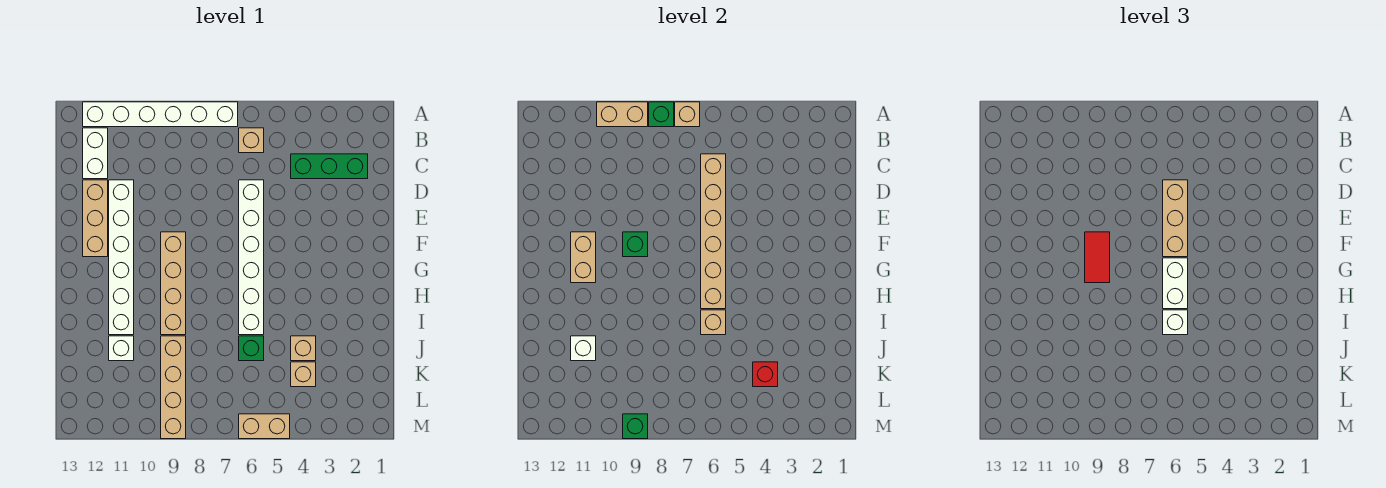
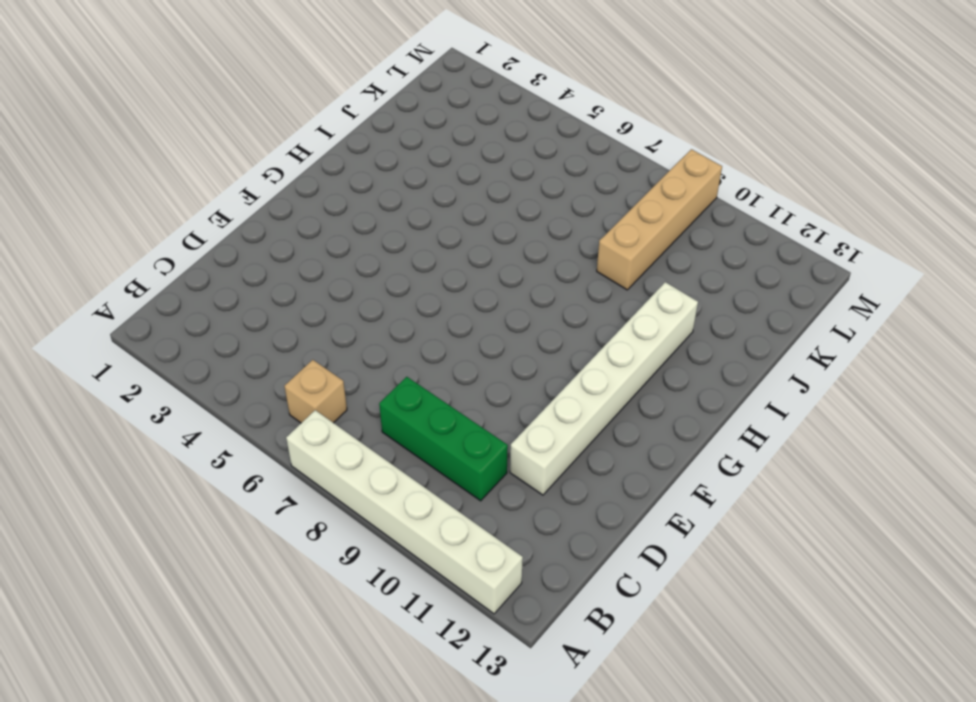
green 1x3 brick [379,377,508,501] -> green 1x3 brick moved to [291,154,368,179]
none -> white 1x2 brick [83,128,108,179]
none -> white 1x6 brick [239,180,264,335]
none -> tan 1x3 brick [83,180,108,257]

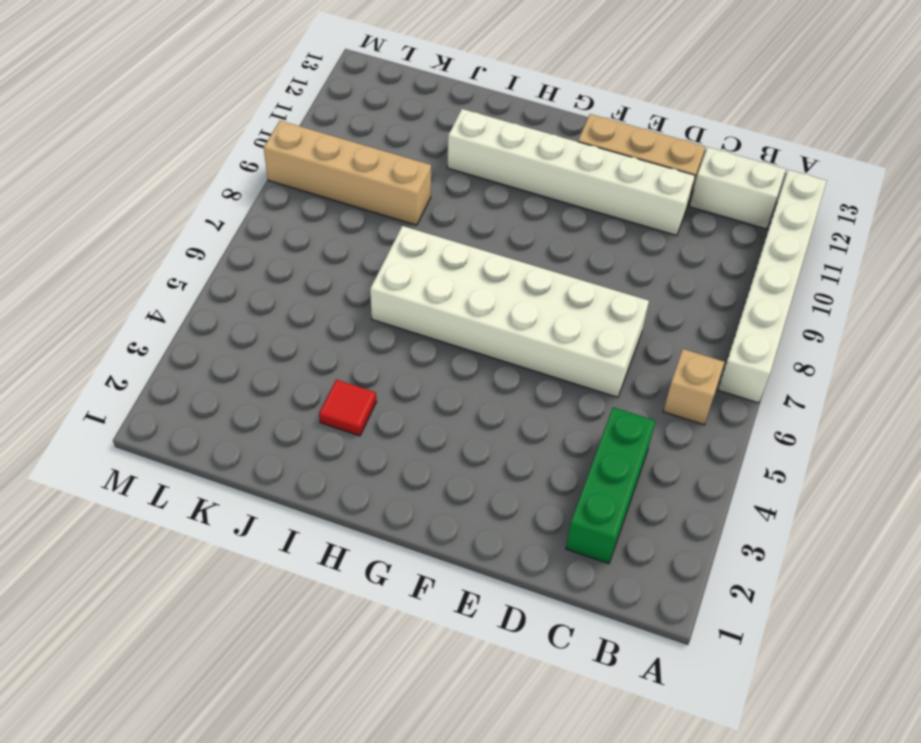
white 2x6 brick [370,226,649,397] -> white 1x6 brick [239,180,264,335]
red 1x1 tile [319,379,377,436] -> none
none -> tan 1x4 brick [161,232,186,335]
none -> tan 1x1 brick [291,336,316,361]
none -> green 1x1 brick [239,336,264,361]

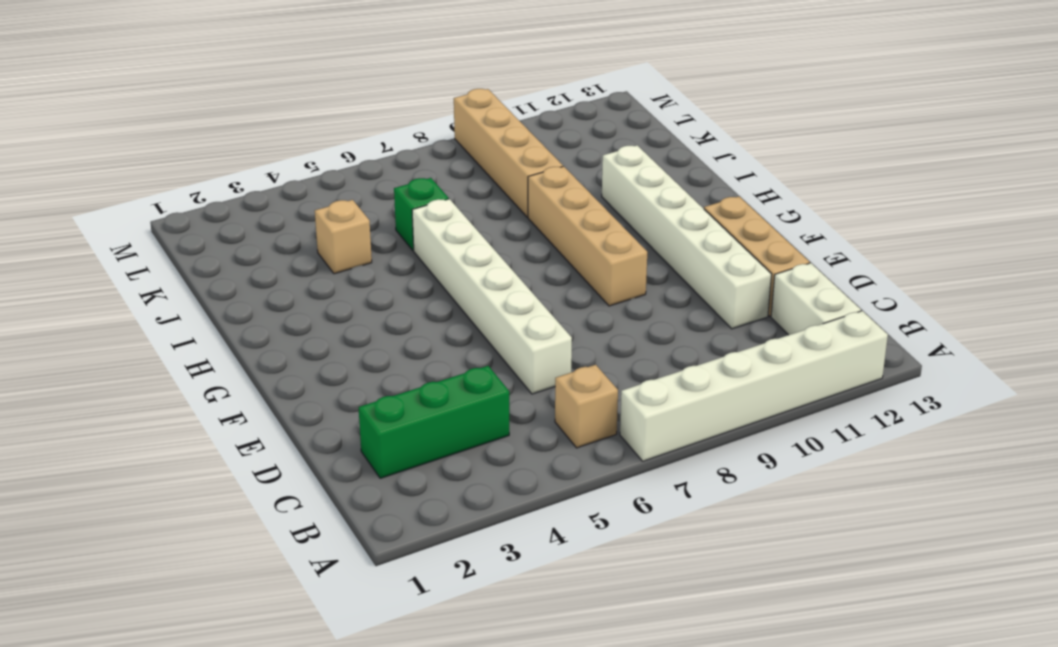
none -> white 1x1 brick [109,336,134,361]
none -> tan 1x1 brick [291,362,316,387]
none -> tan 1x2 brick [239,414,290,439]

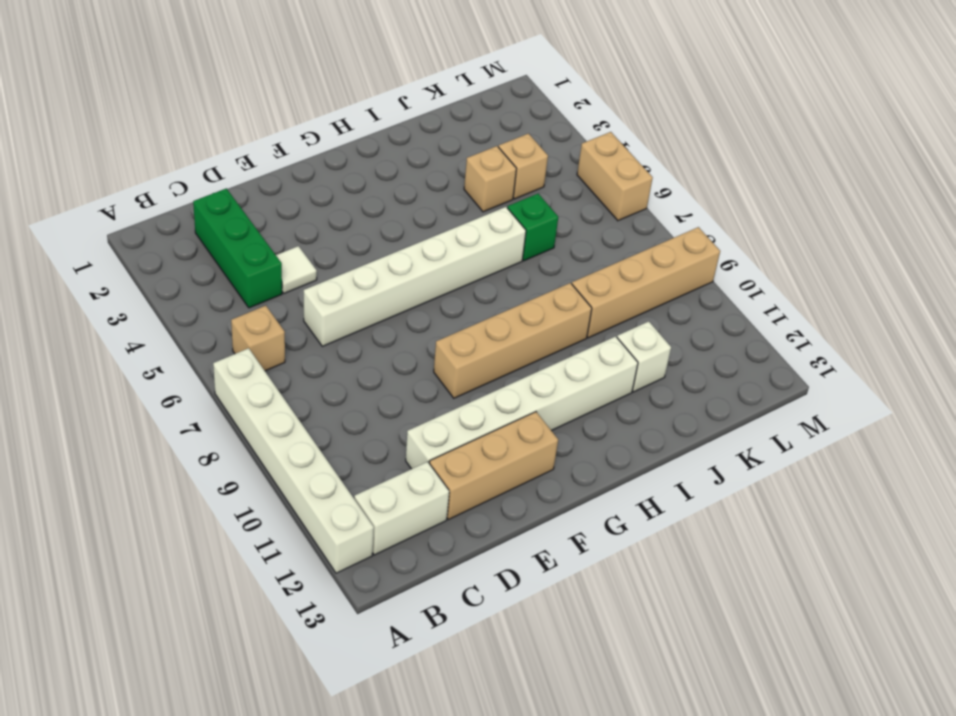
white 1x1 tile [276,246,317,293] -> none
none -> tan 1x1 brick [675,102,700,127]
none -> green 1x1 brick [649,102,674,127]
none -> tan 1x2 brick [597,102,648,127]

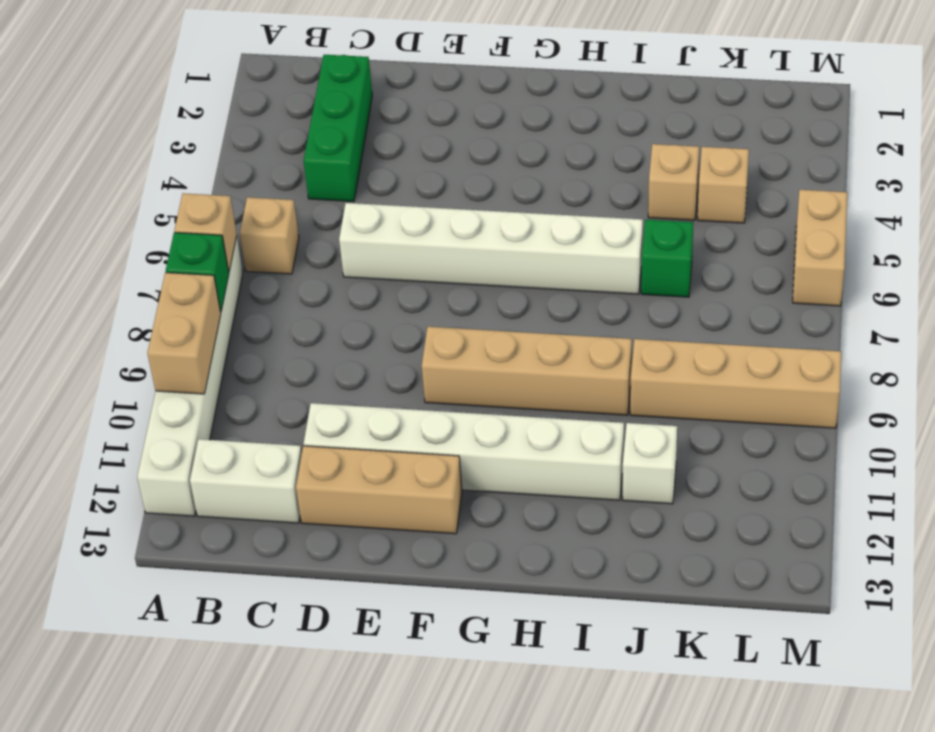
none -> tan 1x6 brick [701,154,726,309]
none -> green 1x1 brick [623,232,648,257]
none -> tan 1x2 brick [571,232,596,283]

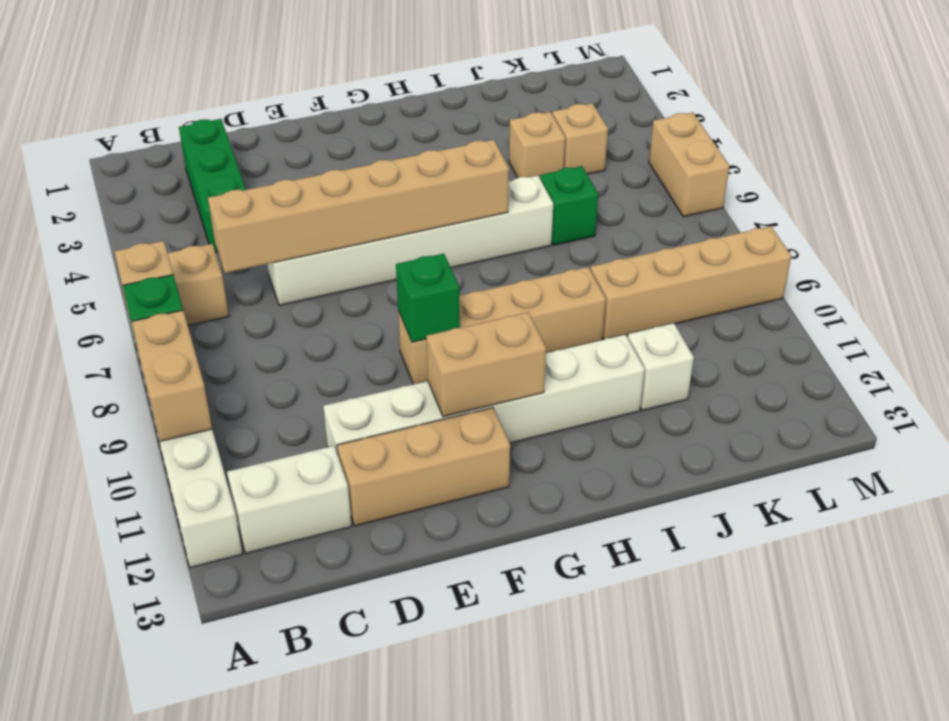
none -> tan 1x1 brick [701,310,726,335]
none -> white 1x1 brick [571,336,596,361]
none -> red 1x1 brick [753,362,778,387]

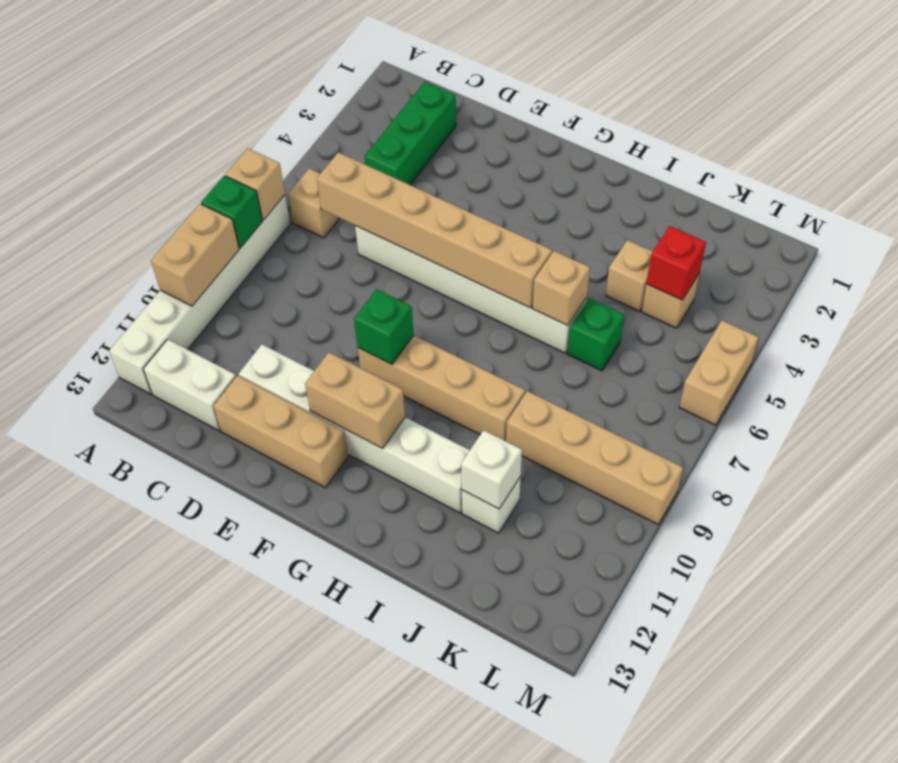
none -> green 1x1 brick [623,414,648,439]
none -> tan 1x3 brick [1163,180,1188,257]
none -> red 1x2 tile [1085,232,1110,283]

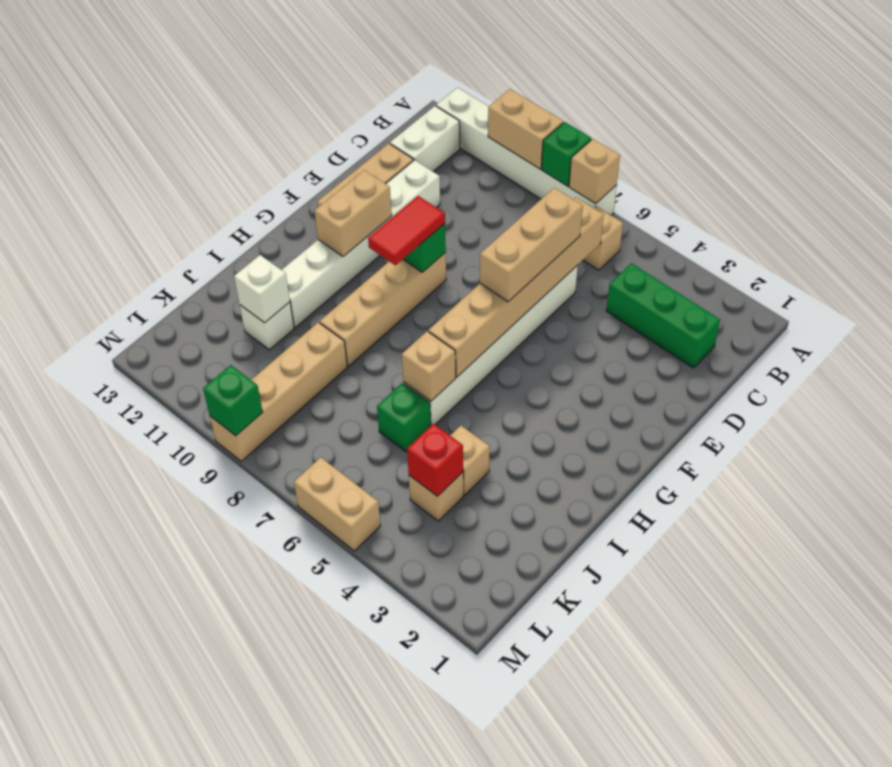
none -> white 1x2 brick [1163,258,1188,309]
none -> white 1x1 brick [1163,310,1188,335]

